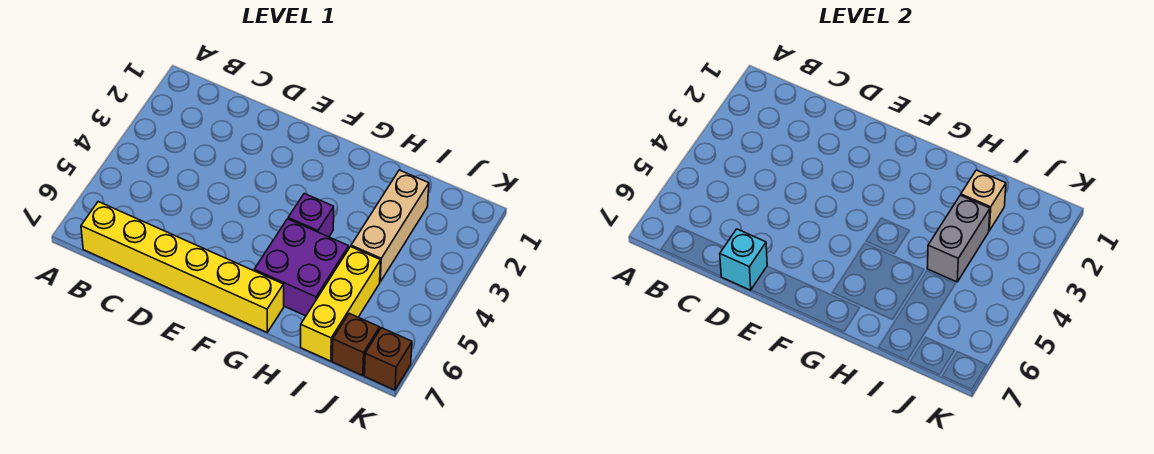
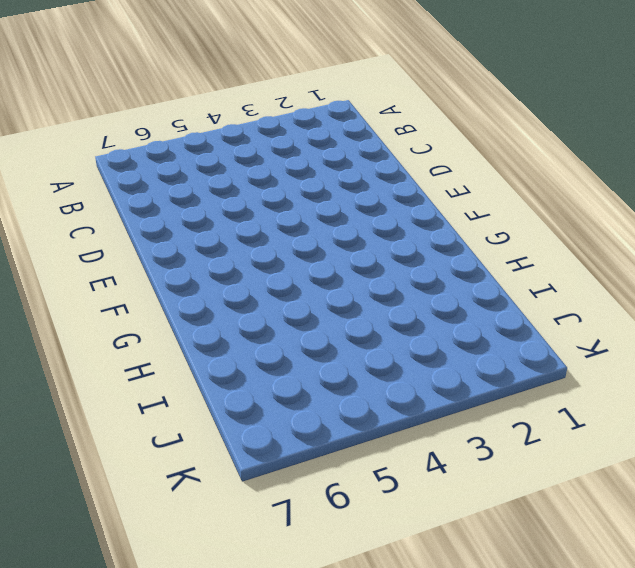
none -> yellow 1x6 brick [81,202,284,332]
none -> purple 1x1 brick [288,194,334,237]

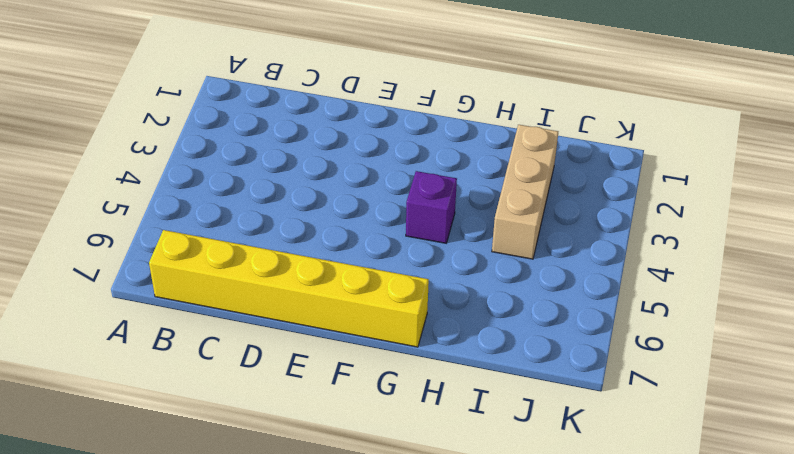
none -> purple 2x2 brick [254,219,349,316]
none -> yellow 1x3 brick [301,247,381,361]

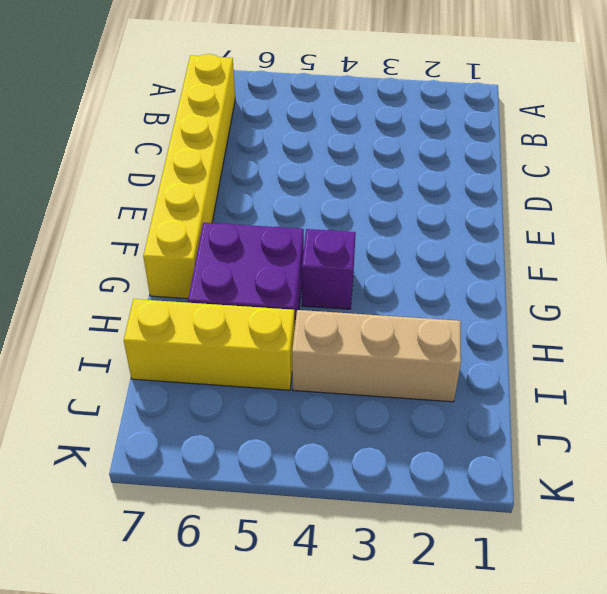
none -> brown 1x1 brick [332,313,380,376]
none -> brown 1x1 brick [364,328,412,390]

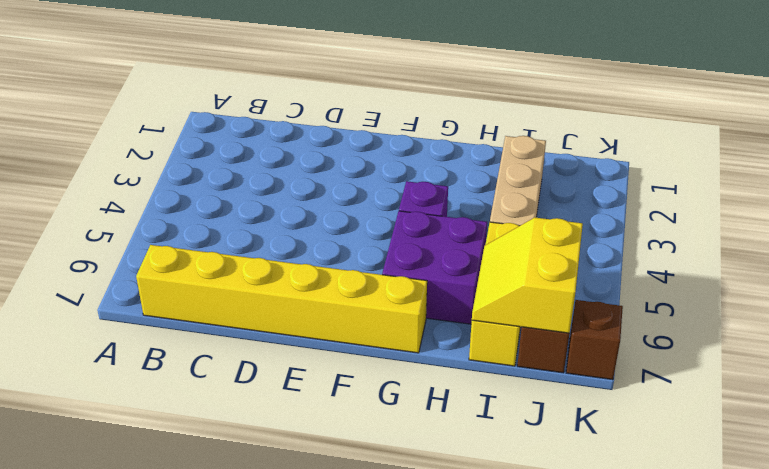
yellow 2x2 slope [472,218,583,333] -> none
none -> cyan 1x1 brick [720,229,767,290]
none -> tan 1x1 brick [961,170,1006,231]

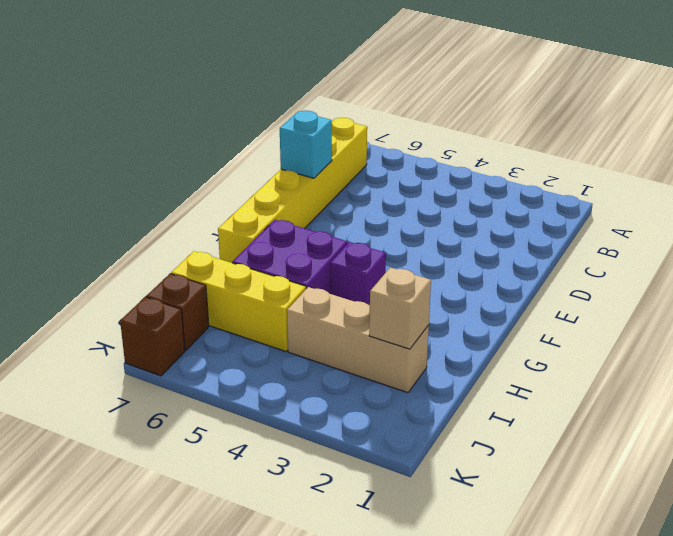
none -> grey 1x2 brick [927,195,990,282]

